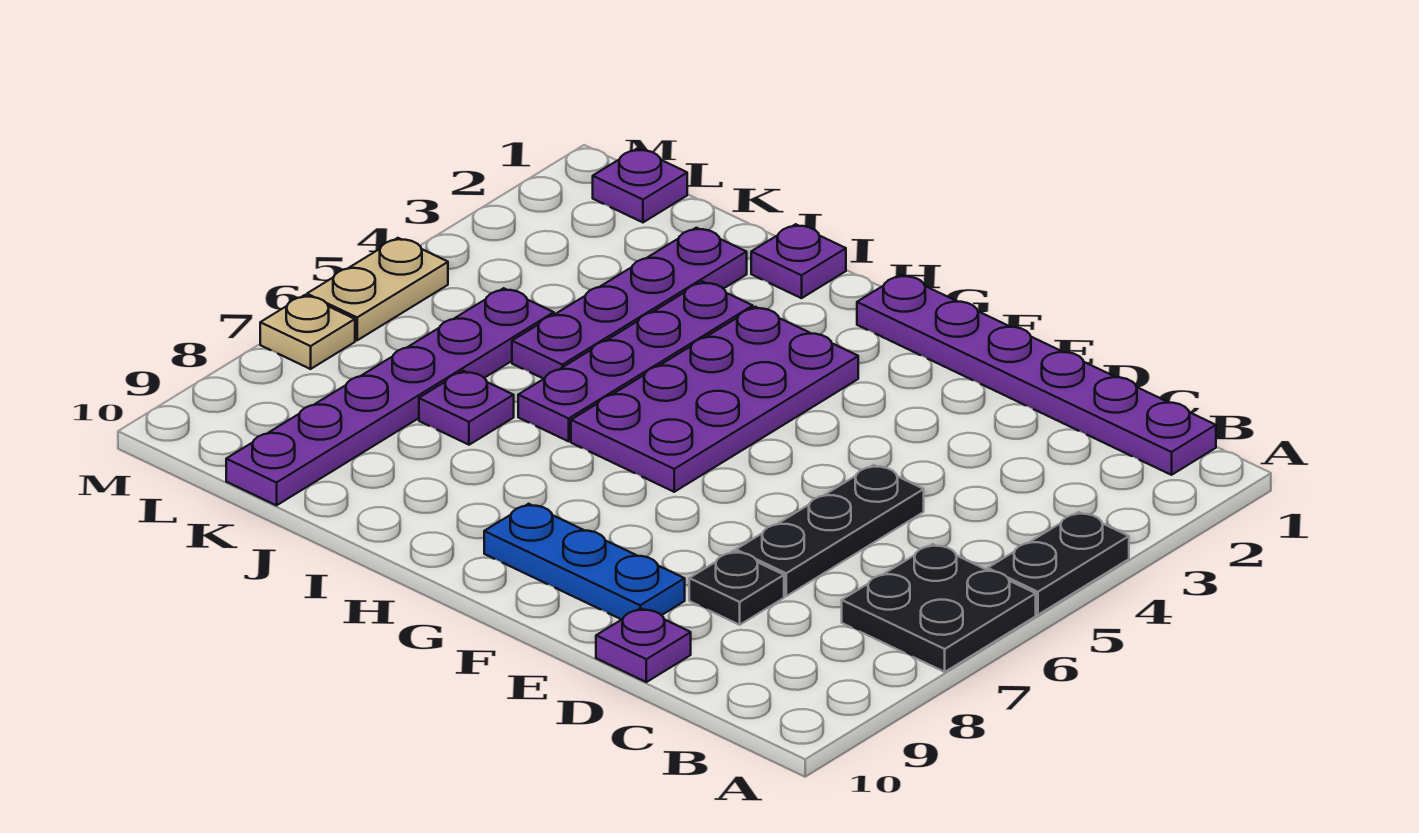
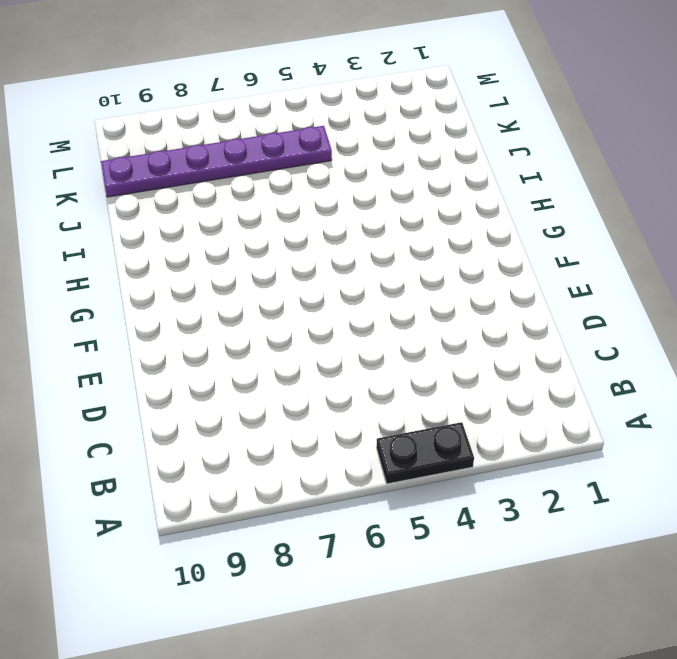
none -> black 2x2 plate [842,544,1036,672]
none -> purple 1x6 plate [857,275,1216,475]
none -> black 1x3 plate [736,465,924,596]

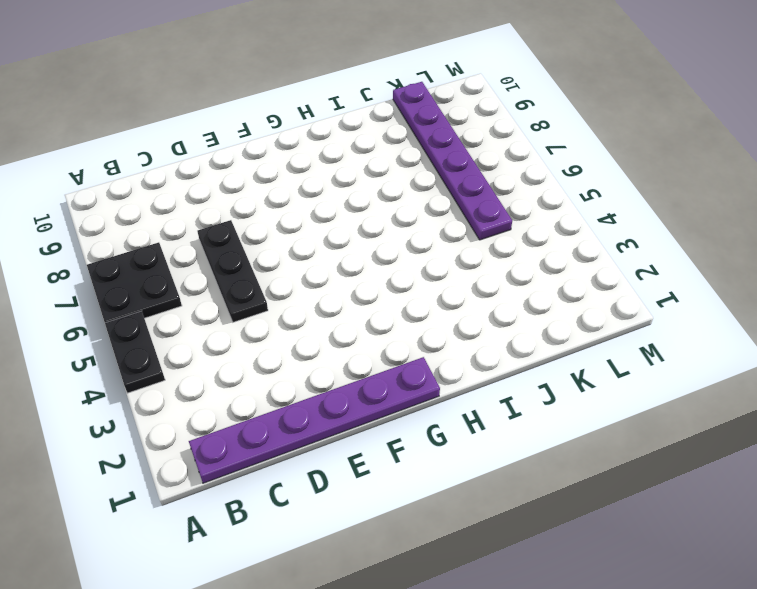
none -> black 1x1 plate [689,551,784,625]
none -> purple 1x1 plate [596,608,691,682]
none -> blue 1x3 plate [484,504,685,620]

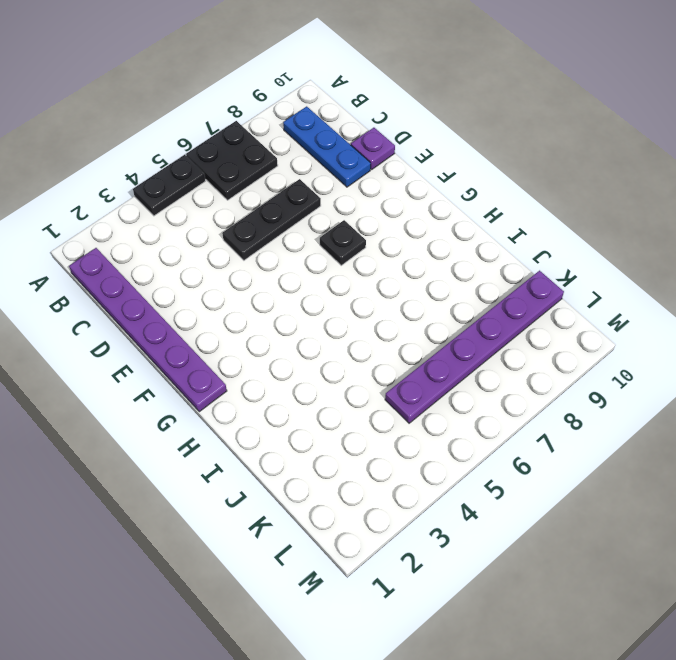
blue 1x3 plate [283,106,371,187] -> blue 1x3 plate moved to [484,504,685,620]
black 1x1 plate [320,220,366,265] -> black 1x1 plate moved to [689,551,784,625]
none -> purple 2x4 plate [571,307,858,492]
none -> purple 1x1 plate [751,224,846,298]
none -> purple 1x4 plate [518,282,753,441]

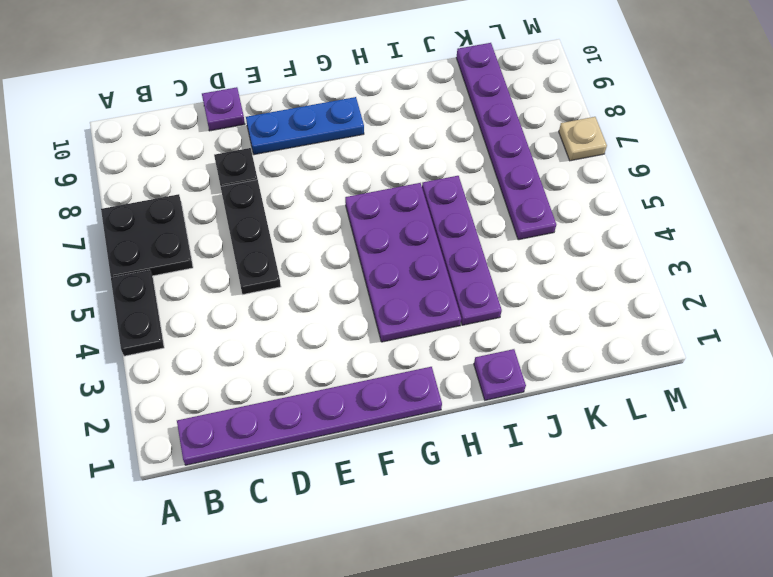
none -> purple 1x4 plate [512,228,747,379]
none -> purple 1x1 plate [419,371,514,445]
none -> purple 1x1 plate [593,149,687,222]

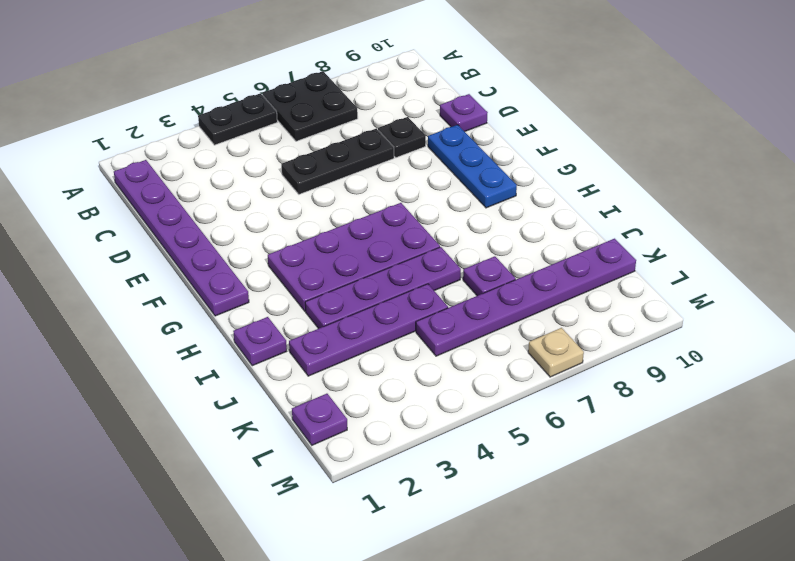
none -> tan 1x2 plate [307,238,448,340]

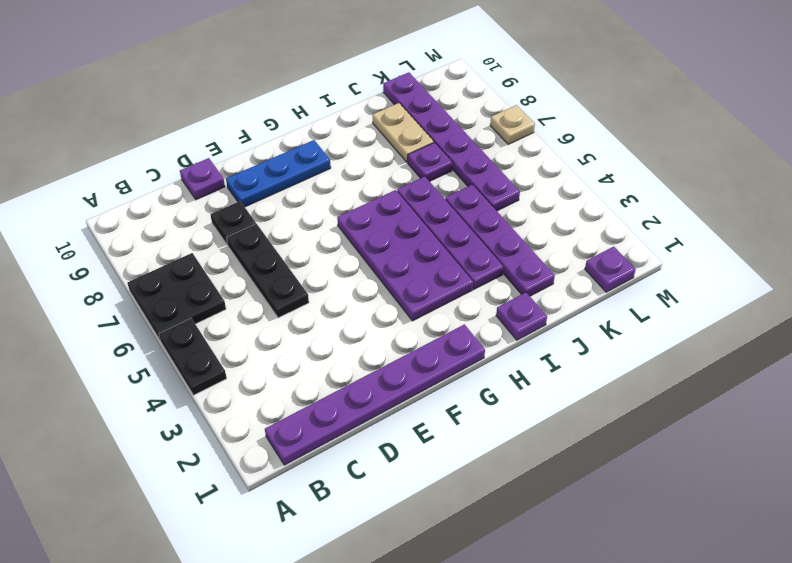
tan 1x2 plate [373,103,434,162] -> tan 1x2 plate moved to [307,238,448,340]

